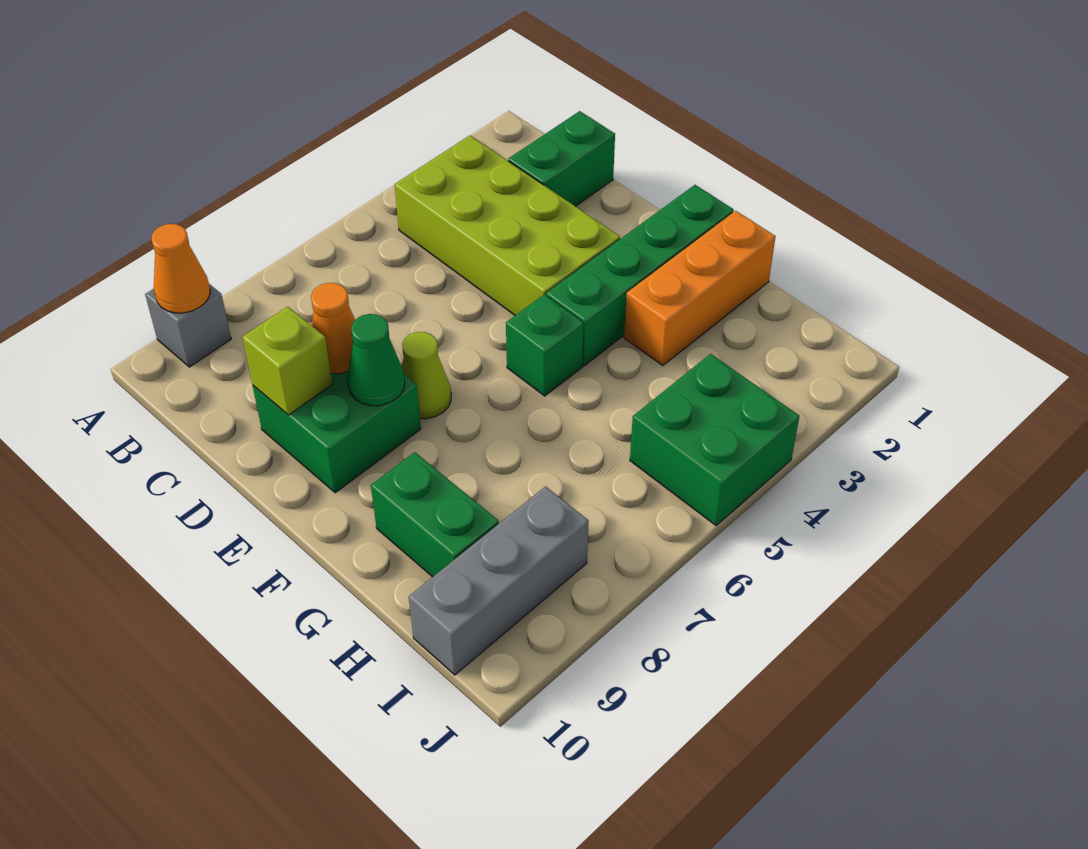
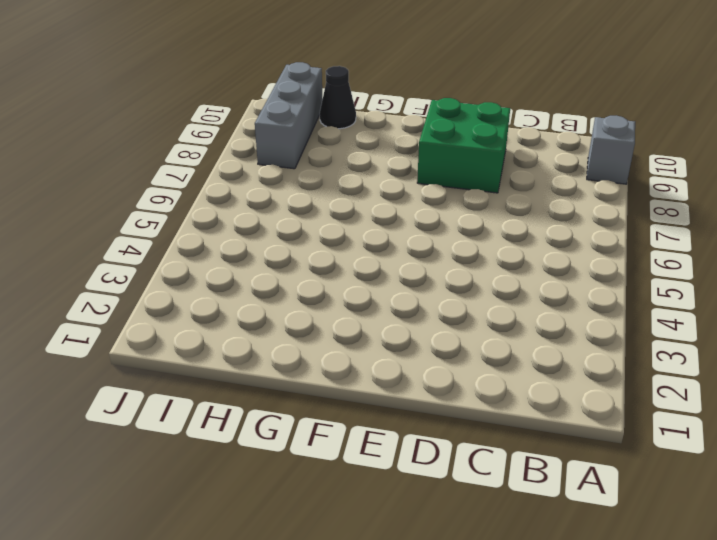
black 1x1 cone [320,66,356,129] -> none
none -> lime 2x4 brick [395,135,620,315]
none -> green 1x2 brick [508,111,615,206]
none -> lime 1x1 cone [402,332,451,419]

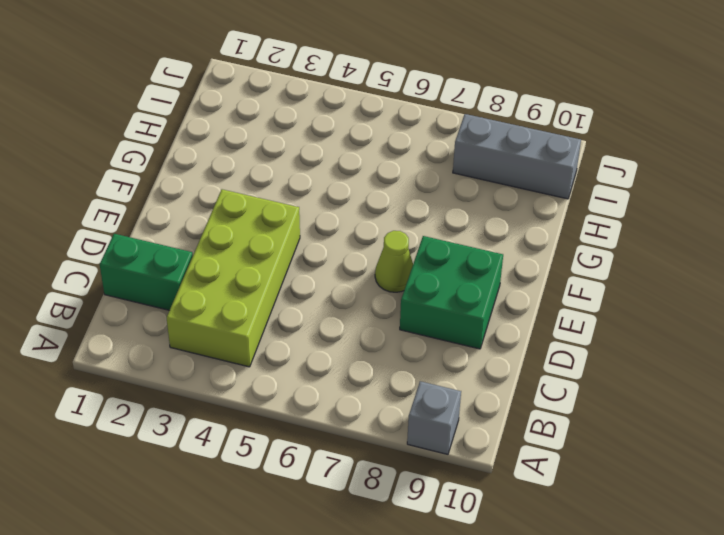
none -> green 1x4 brick [546,185,734,366]
none -> green 1x1 brick [506,294,583,396]
none -> orange 1x3 brick [624,211,776,366]

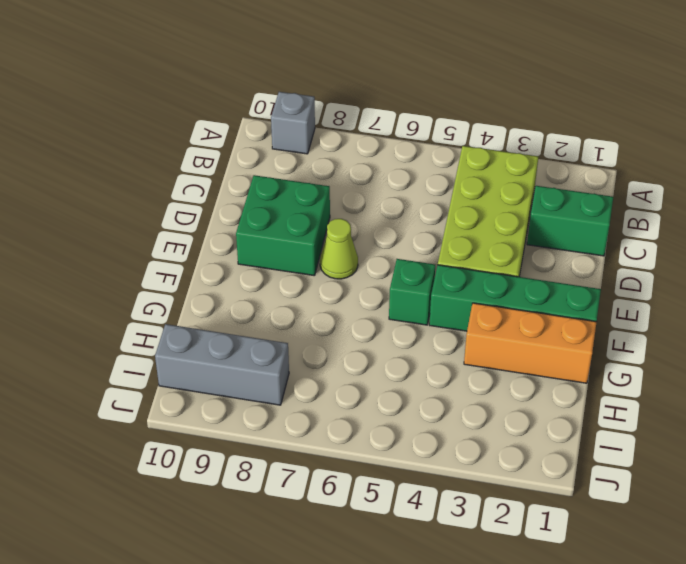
none -> green 1x2 brick [371,452,499,577]
none -> green 2x2 brick [630,354,799,525]
none -> orange 1x1 cone [151,224,210,313]

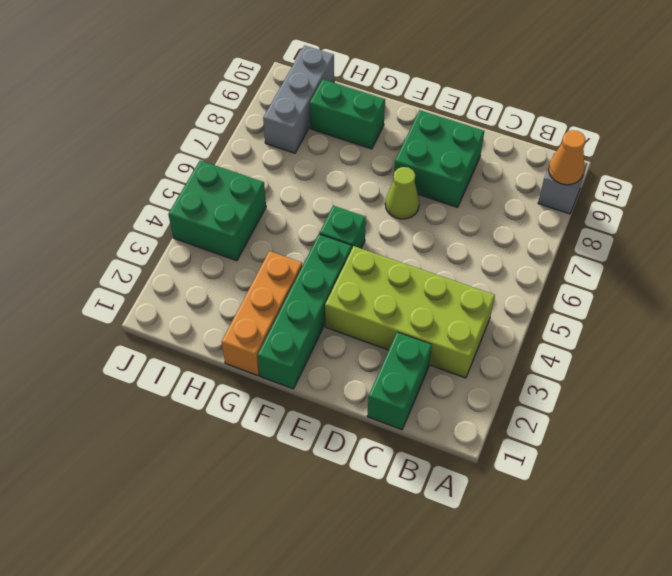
none -> orange 1x1 cone [311,283,355,374]
none -> lime 1x1 brick [242,307,332,415]
none -> green 1x1 cone [347,314,405,406]

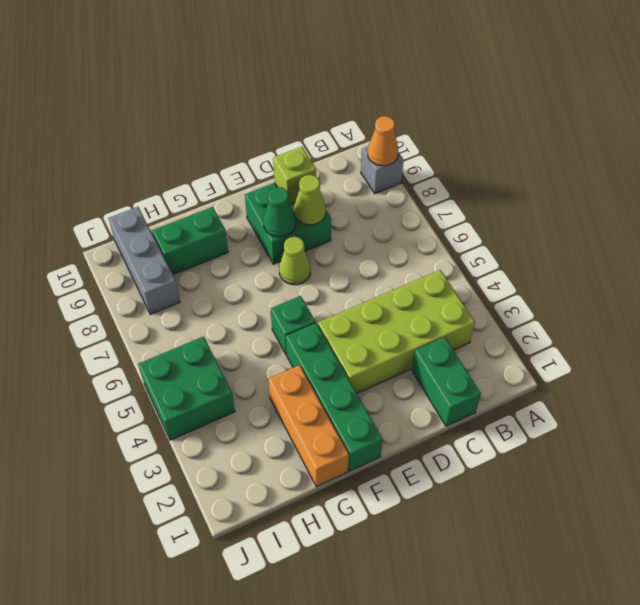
lime 1x1 cone [294,175,326,225] -> orange 1x1 cone [311,283,355,374]

